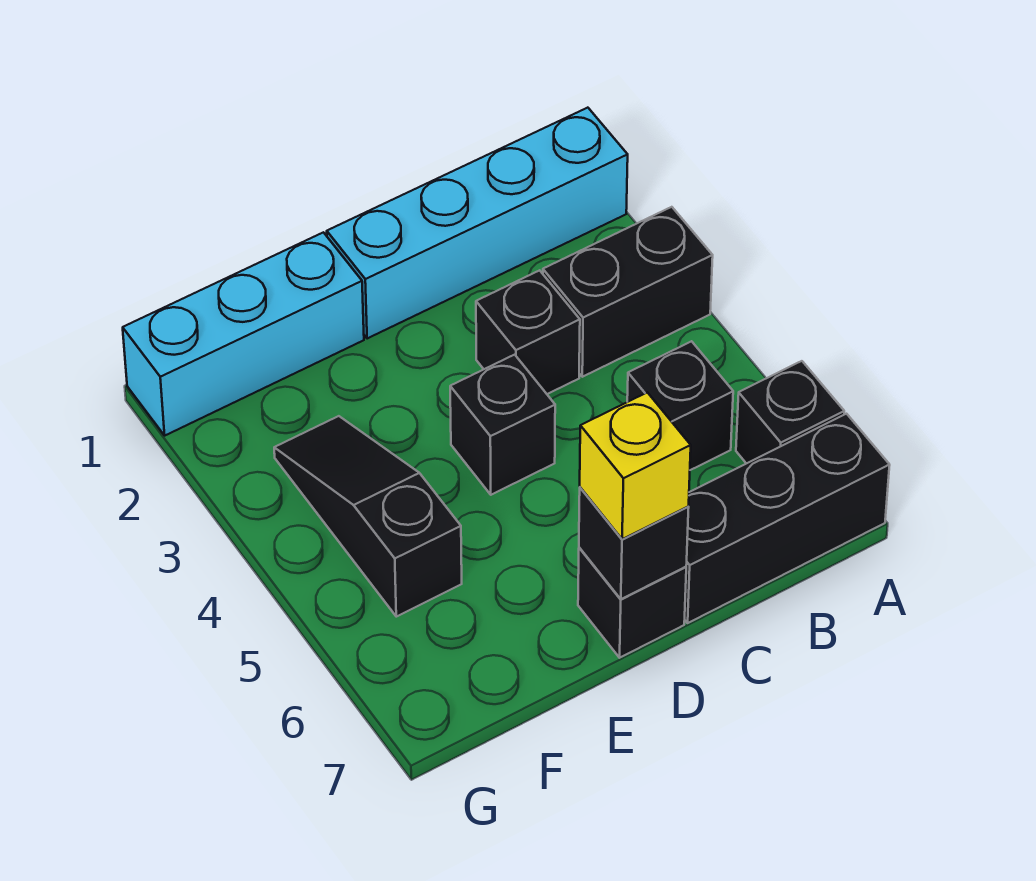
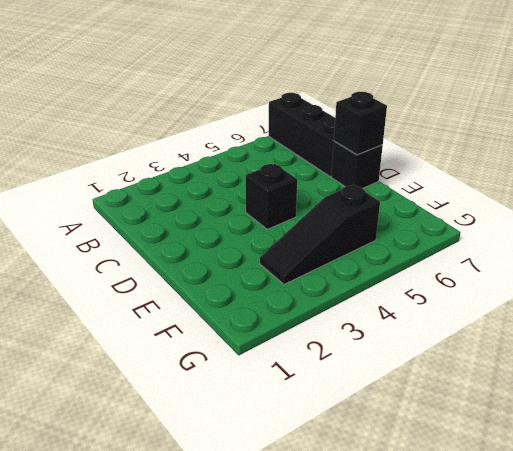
none -> cyan 1x4 brick [327,108,628,338]
none -> black 1x2 brick [543,207,713,377]
none -> black 1x1 brick [736,361,844,464]

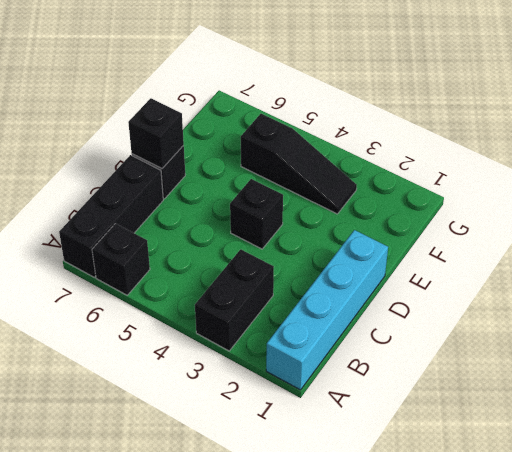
none -> black 1x1 brick [627,341,733,470]
none -> black 1x1 brick [476,270,580,394]
none -> cyan 1x3 brick [123,232,364,435]

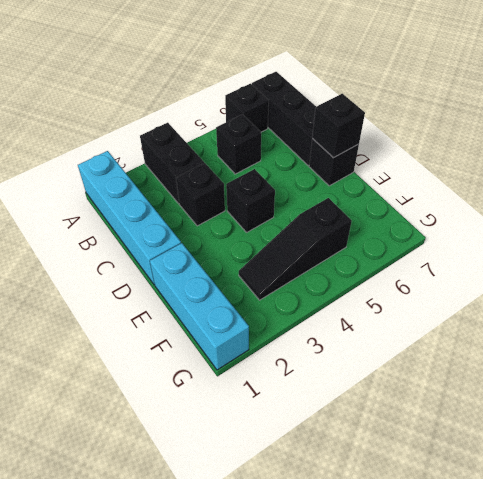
none -> yellow 1x1 brick [580,392,691,539]

